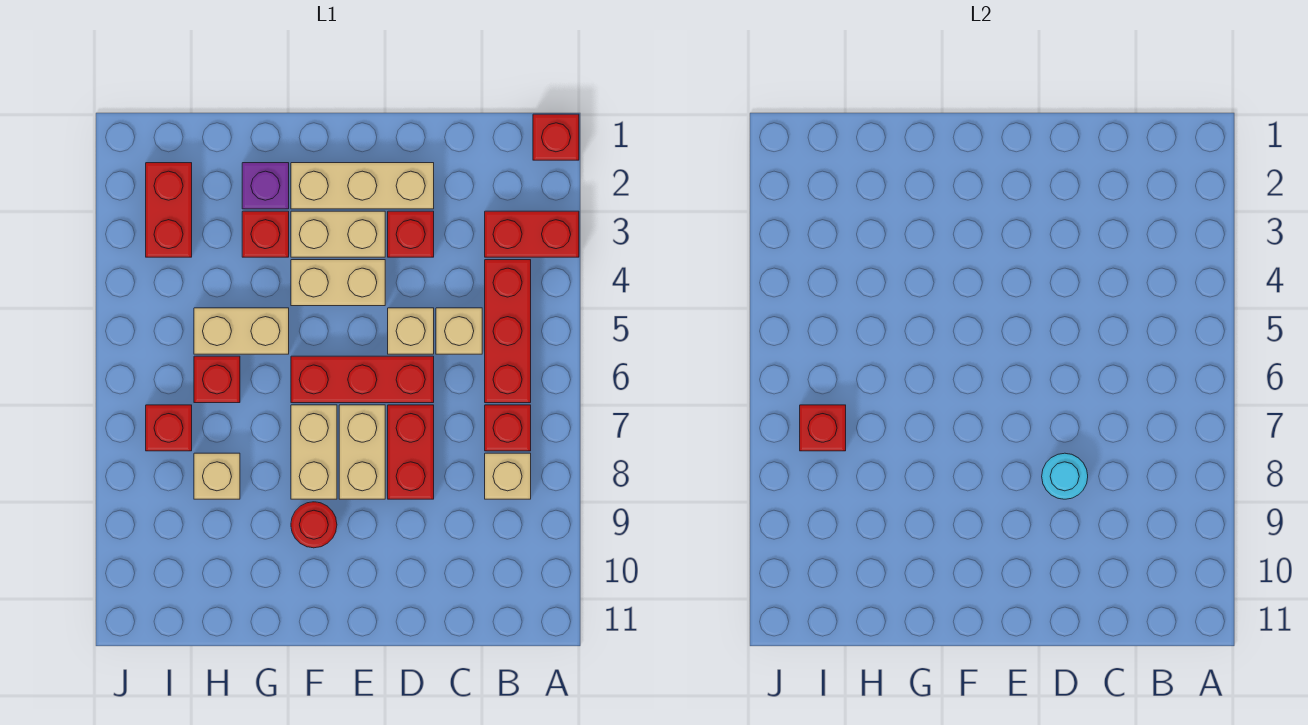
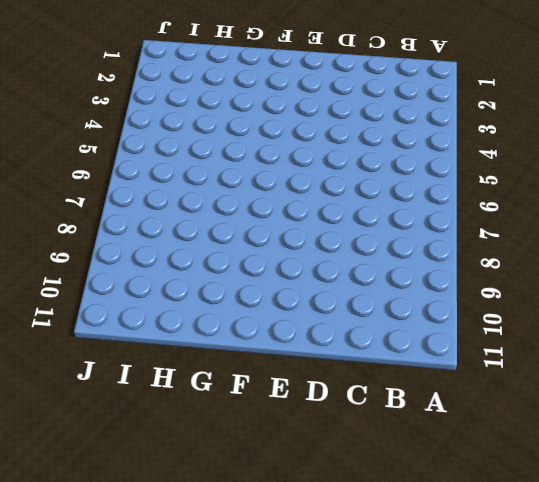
none -> red 1x1 brick [533,114,579,160]
none -> red 1x2 brick [485,211,579,257]
none -> red 1x3 brick [485,260,531,403]

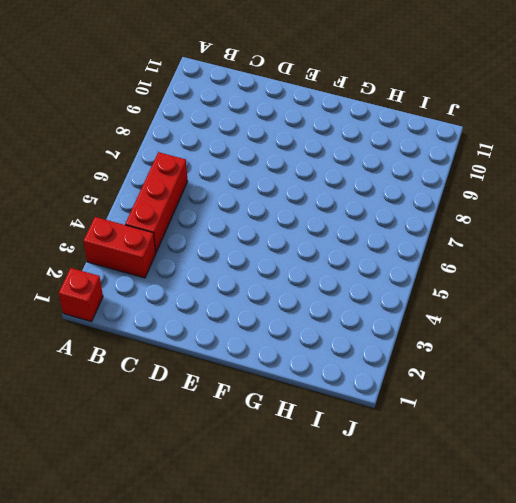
none -> red 1x1 brick [485,405,531,451]
none -> tan 1x1 brick [485,453,531,499]
none -> tan 1x1 brick [436,308,482,354]

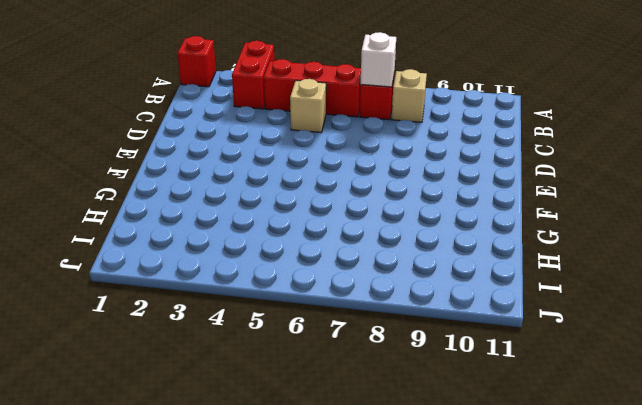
white 1x1 brick [361,32,396,87] -> none
none -> tan 1x3 brick [291,163,434,209]
none -> red 1x1 brick [388,211,434,257]
none -> tan 1x1 brick [388,308,434,354]

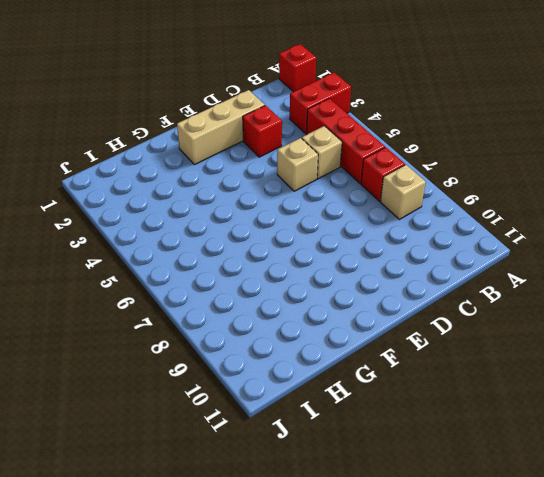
none -> red 1x3 brick [291,356,434,403]
none -> red 1x2 brick [388,405,434,499]
none -> tan 1x2 brick [291,211,385,257]

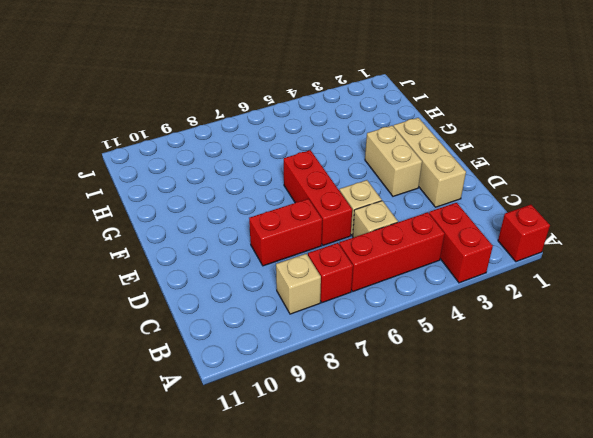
none -> red 1x1 brick [388,211,434,257]
none -> tan 1x2 brick [291,260,385,306]
none -> tan 1x2 brick [339,405,385,499]

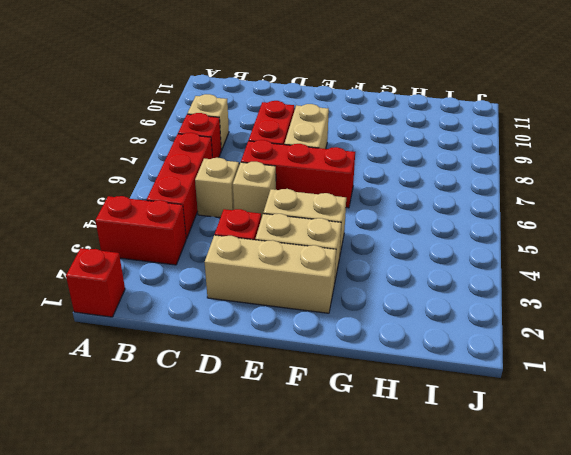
none -> tan 1x2 brick [291,405,337,499]
none -> red 1x1 round brick [291,502,337,548]
none -> purple 1x1 brick [242,163,289,209]

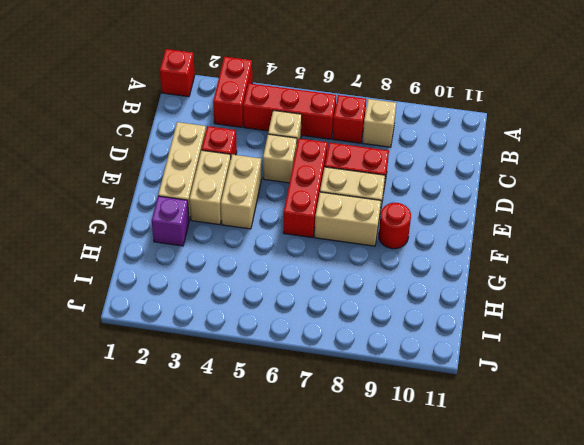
none -> red 1x1 brick [242,211,289,257]
none -> tan 1x2 brick [194,308,289,354]
none -> red 1x1 brick [194,356,240,403]

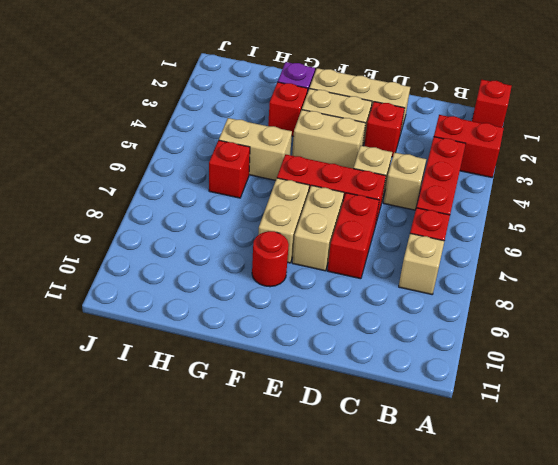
none -> tan 1x1 brick [194,453,240,499]
none -> red 1x2 brick [146,163,192,257]
none -> red 1x1 brick [146,405,192,451]

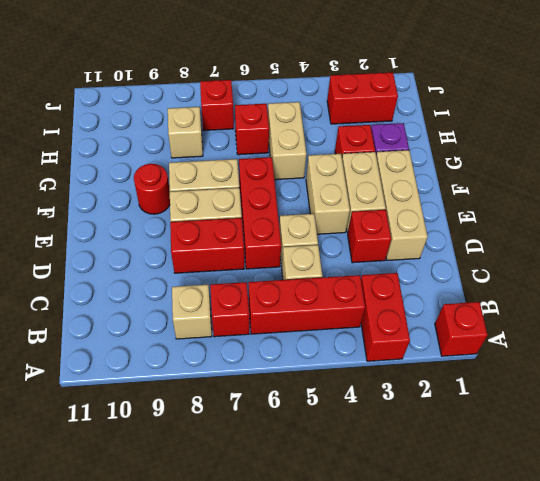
none -> cyan 1x1 round brick [1042,453,1088,499]
none -> red 1x1 brick [800,405,846,451]

